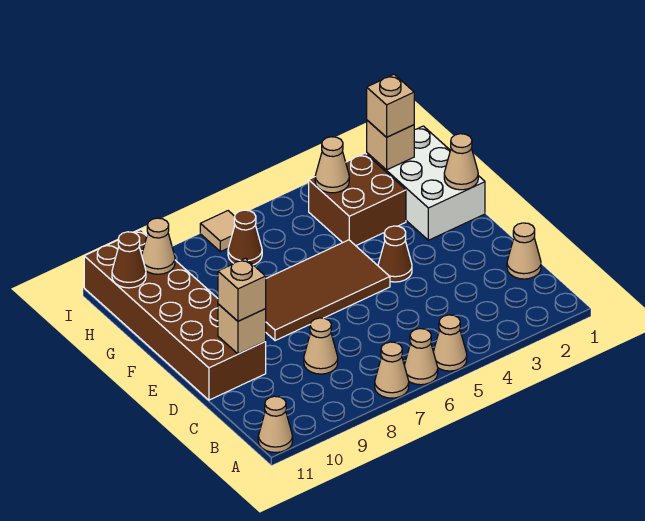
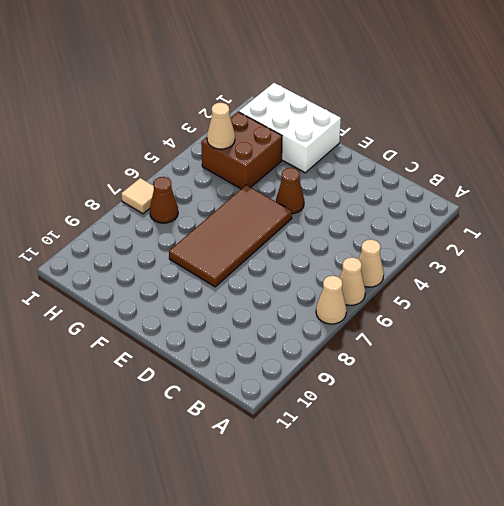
none -> tan 1x1 cone [258,396,293,452]
none -> tan 1x1 cone [507,223,541,279]
none -> tan 1x1 cone [304,318,338,374]

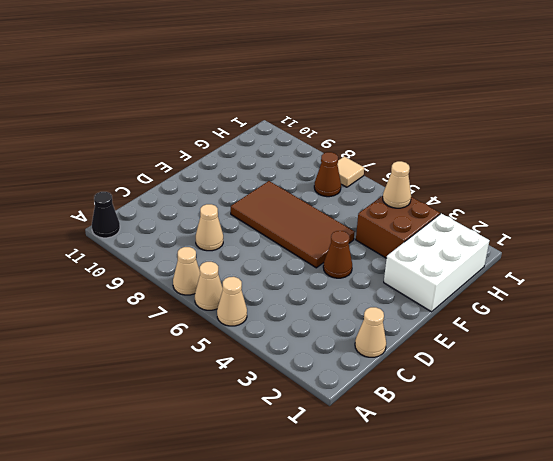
black 1x1 cone [92,192,120,238] -> tan 1x1 cone [258,396,293,452]
none -> brown 2x6 brick [84,230,266,400]
none -> tan 1x1 brick [218,304,266,354]
none -> tan 1x1 cone [444,134,478,190]

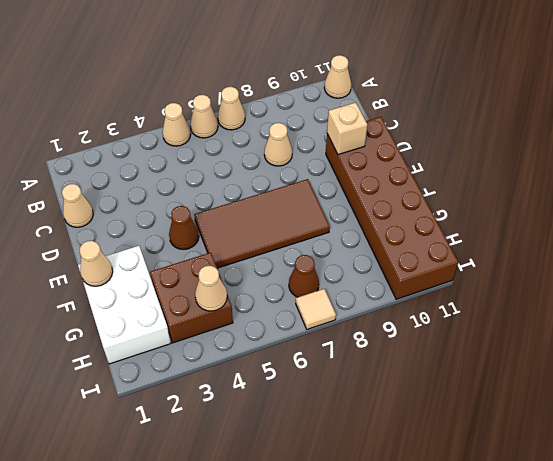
none -> tan 1x1 brick [367,120,414,170]
none -> tan 1x1 cone [142,218,175,274]
none -> brown 1x1 cone [112,232,146,288]

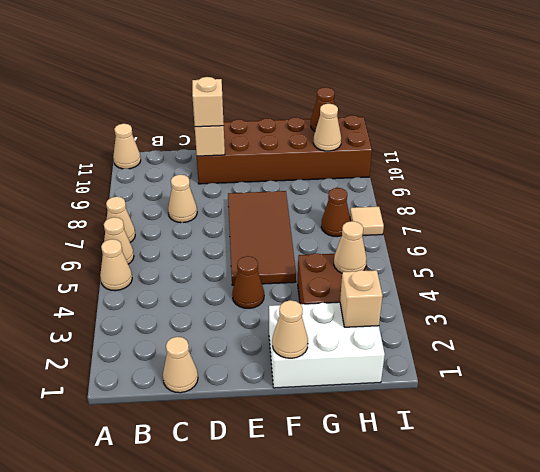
none -> tan 1x1 brick [367,74,414,137]

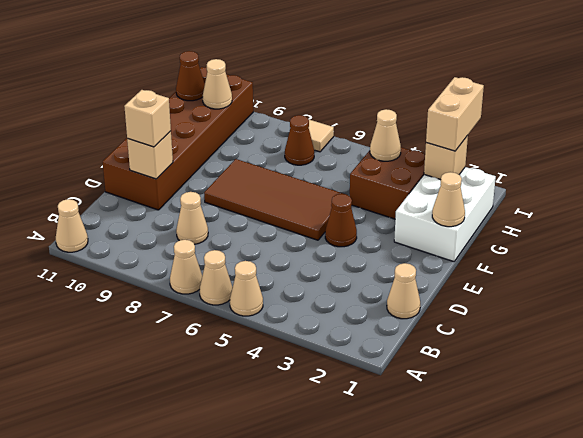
tan 1x2 brick [426,77,484,151] -> tan 1x1 brick [367,74,414,137]

